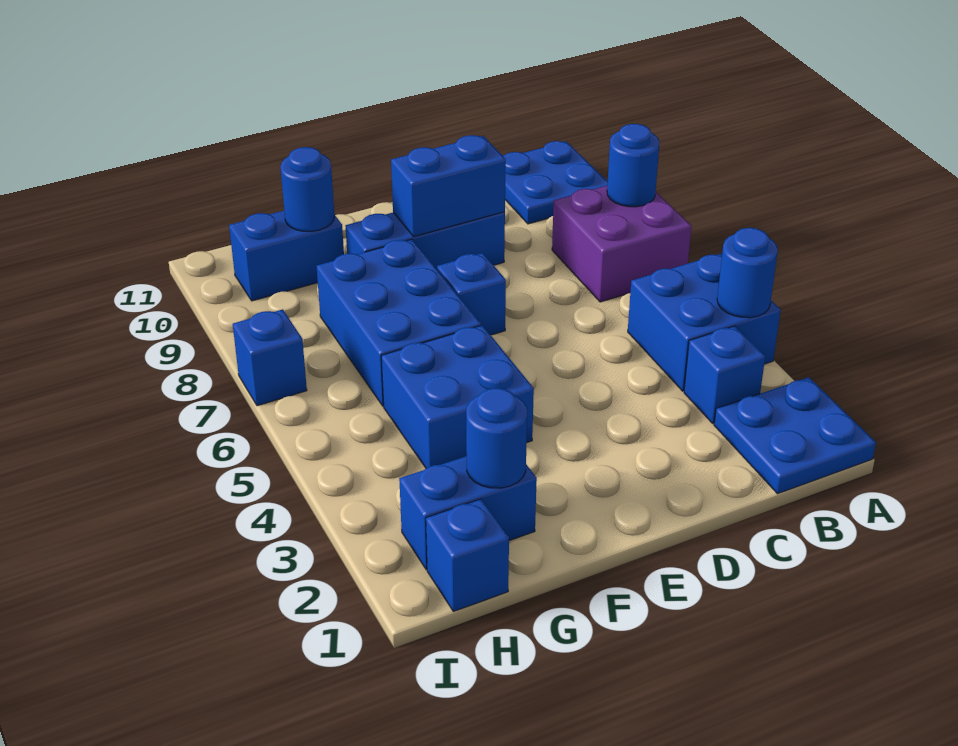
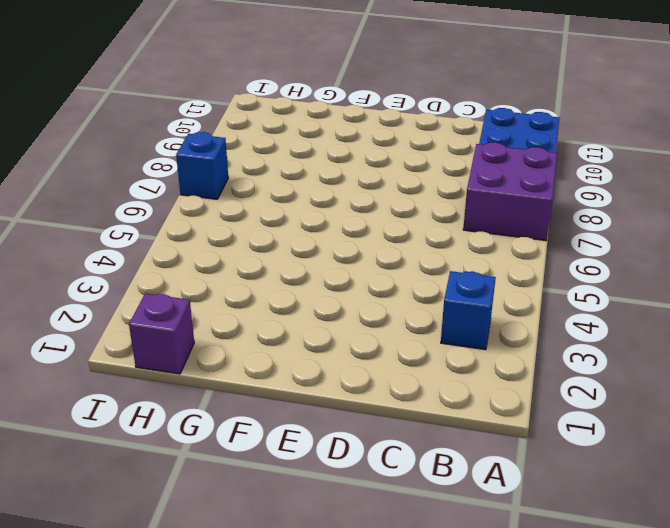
purple 1x1 brick [129,294,194,374] -> blue 1x1 brick [426,499,509,612]
none -> blue 2x2 plate [714,377,876,494]
none -> blue 2x2 brick [628,254,781,391]
none -> blue 1x3 brick [346,212,505,269]

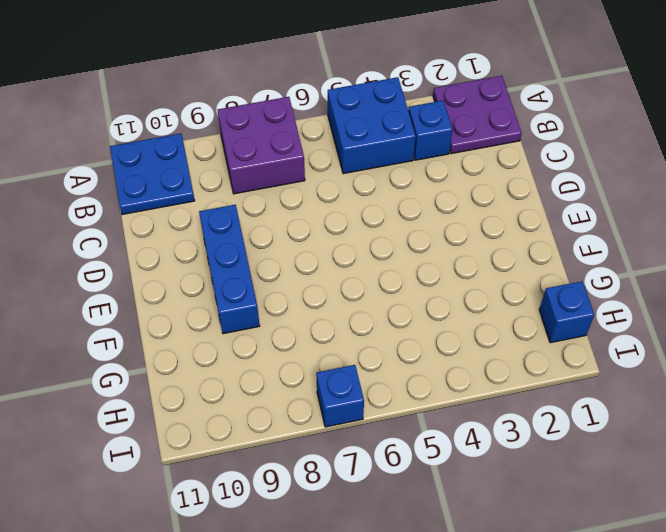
purple 2x2 plate [433,76,522,154] -> blue 2x2 plate [714,377,876,494]
none -> blue 1x1 brick [437,253,506,335]
none -> blue 2x2 brick [381,325,534,468]
none -> blue 2x3 brick [317,239,481,406]

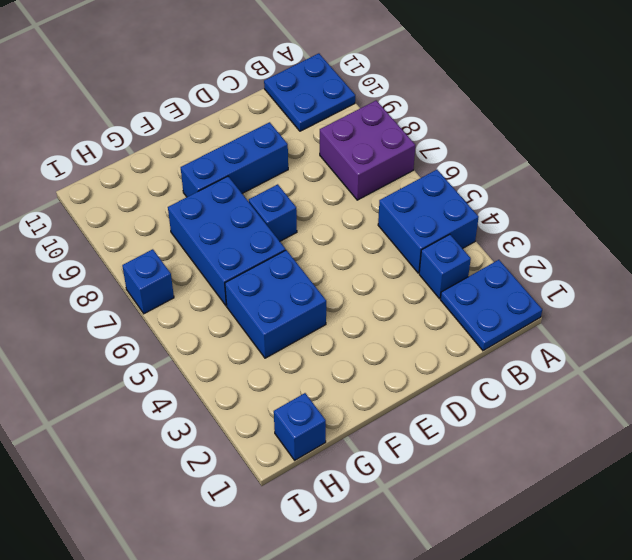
none -> blue 1x2 brick [399,456,537,570]
none -> blue 1x2 brick [229,211,344,301]
none -> blue 1x1 round brick [717,228,778,318]

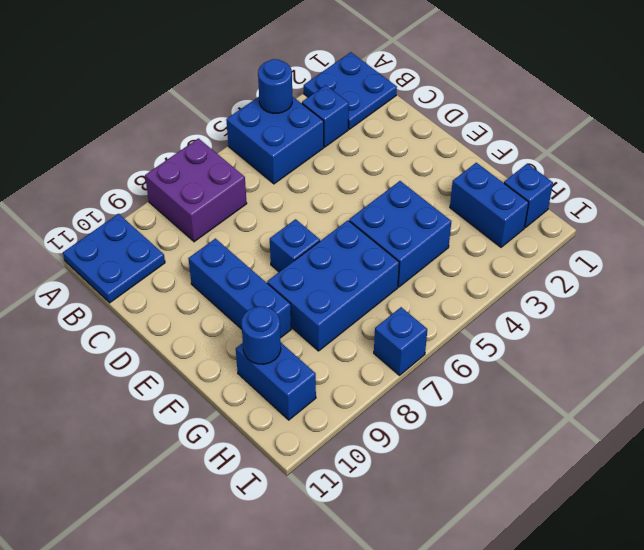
none -> blue 1x1 round brick [607,124,659,207]
none -> blue 1x2 brick [391,135,506,237]
none -> blue 1x1 round brick [466,388,527,488]

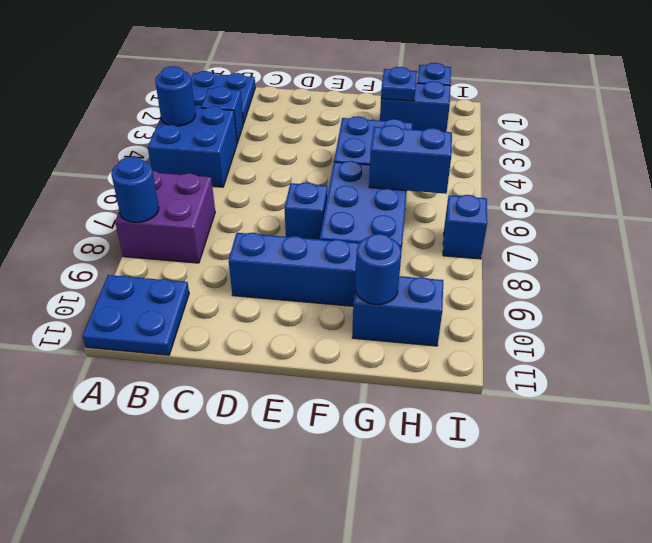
blue 1x1 plate [381,67,417,101] -> blue 1x1 round brick [466,388,527,488]
blue 1x2 brick [369,125,452,194] -> blue 1x2 brick moved to [391,135,506,237]

